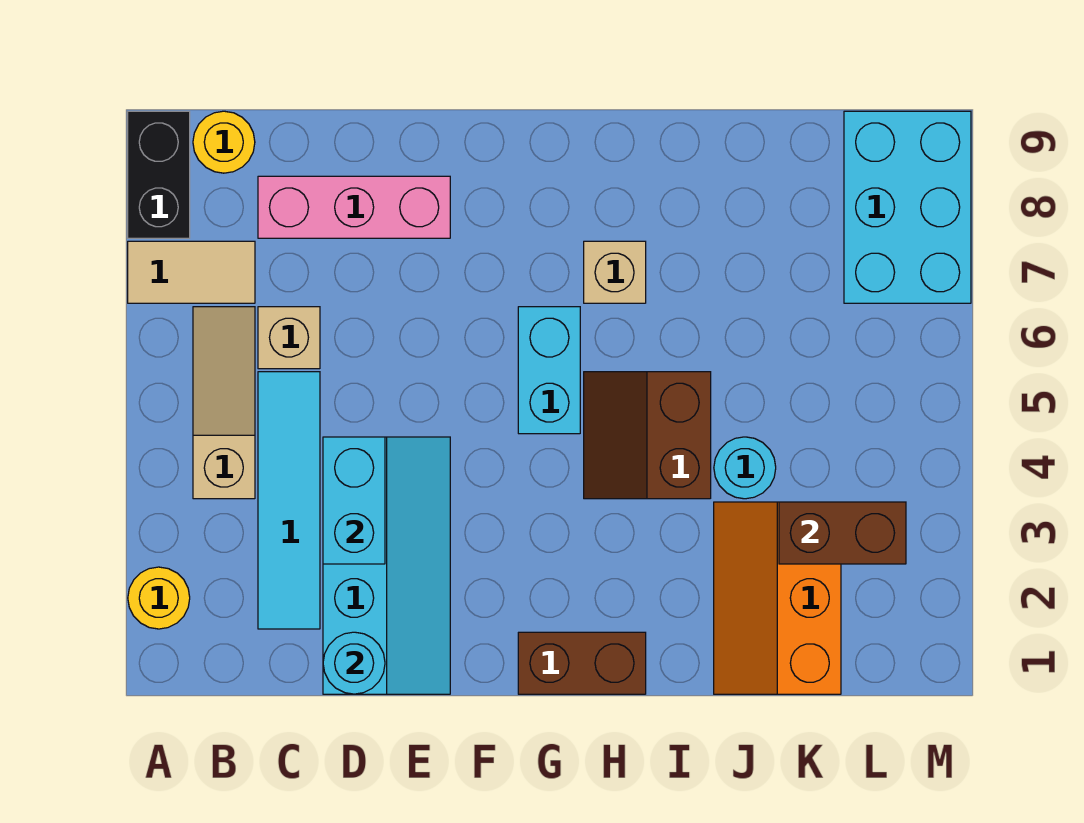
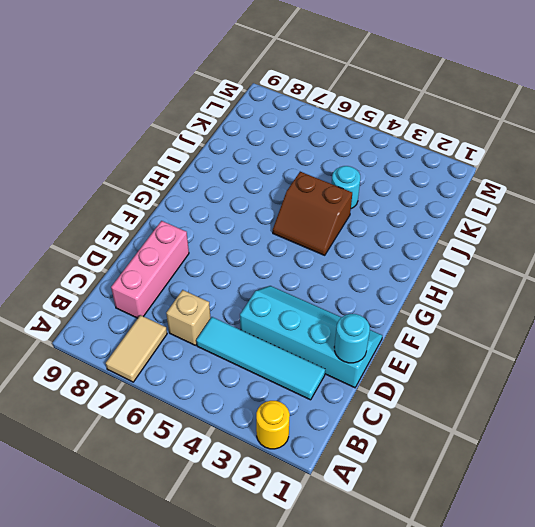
none -> black 1x2 brick [128,111,190,238]
none -> tan 1x3 slope [193,307,255,499]
none -> yellow 1x1 round brick [193,111,255,173]

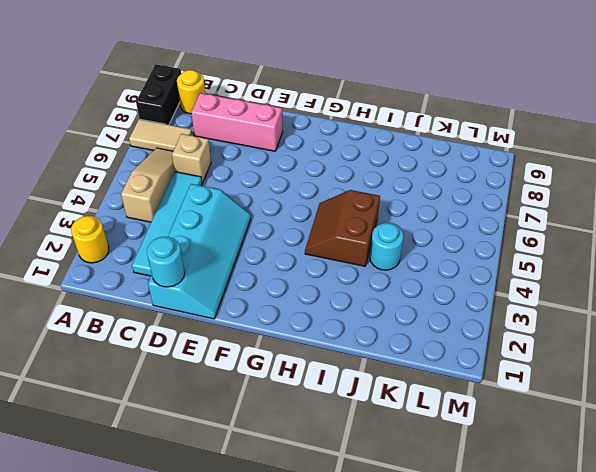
none -> brown 1x2 brick [518,632,646,694]
none -> cyan 1x2 brick [518,307,580,434]
none -> tan 1x1 brick [584,241,646,303]

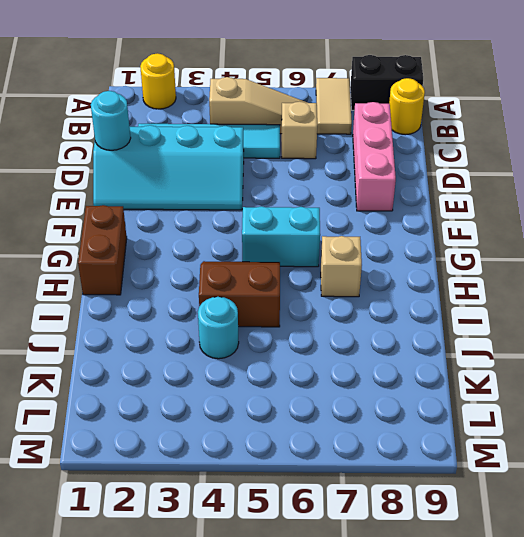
none -> orange 2x3 slope [714,502,841,694]
none -> cyan 2x3 brick [844,111,971,303]
none -> cyan 1x2 brick [323,437,385,564]

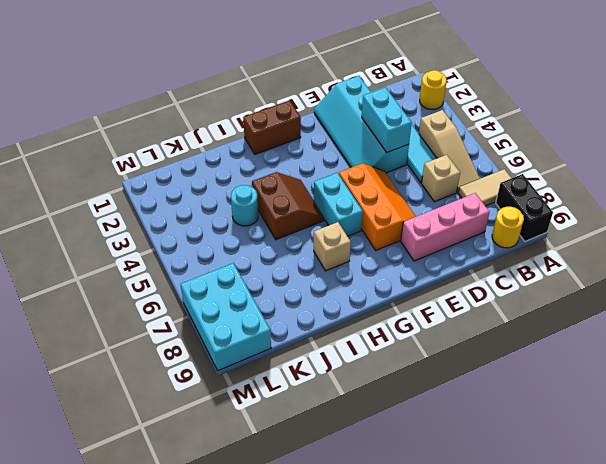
orange 2x3 slope [339,163,416,250] -> orange 2x3 slope moved to [714,502,841,694]
none -> cyan 1x1 round brick [323,632,385,694]
none -> brown 1x2 brick [779,502,906,564]

